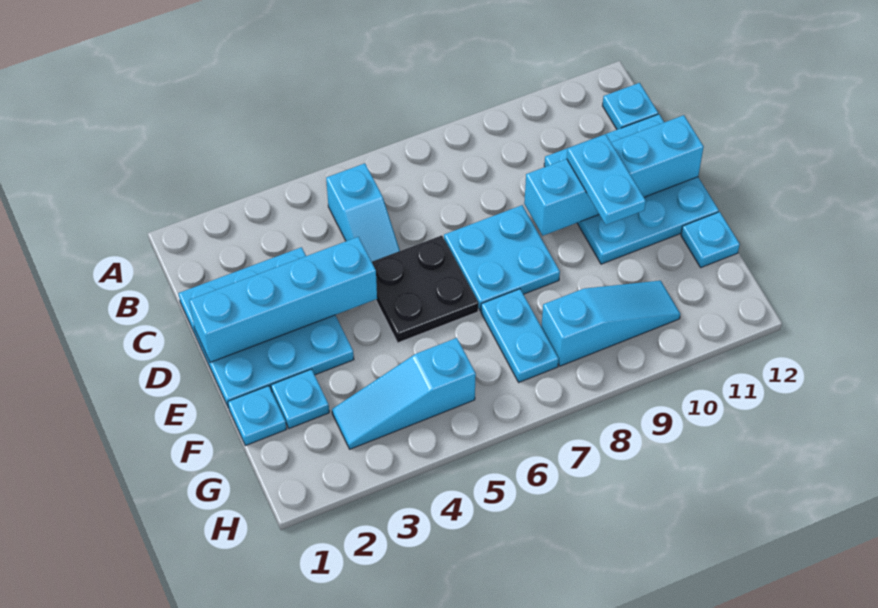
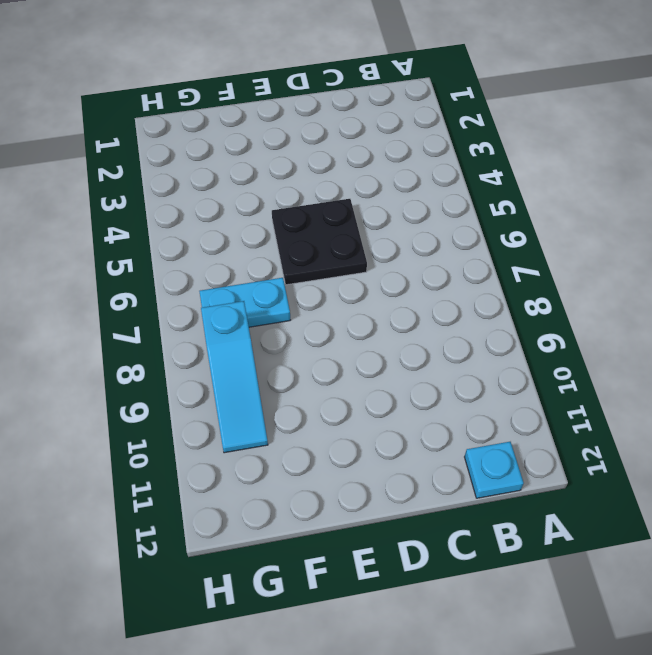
none -> cyan 1x2 slope [326,163,400,262]
none -> cyan 3x3 plate [178,247,354,408]
none -> cyan 3x3 plate [544,114,719,264]

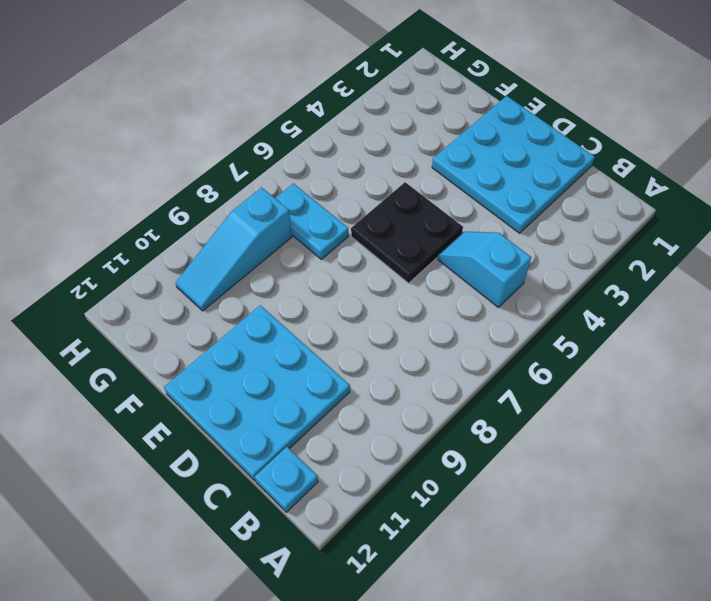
none -> cyan 2x2 plate [444,205,560,311]
none -> cyan 1x1 plate [228,386,286,446]
none -> cyan 1x1 plate [271,369,329,429]

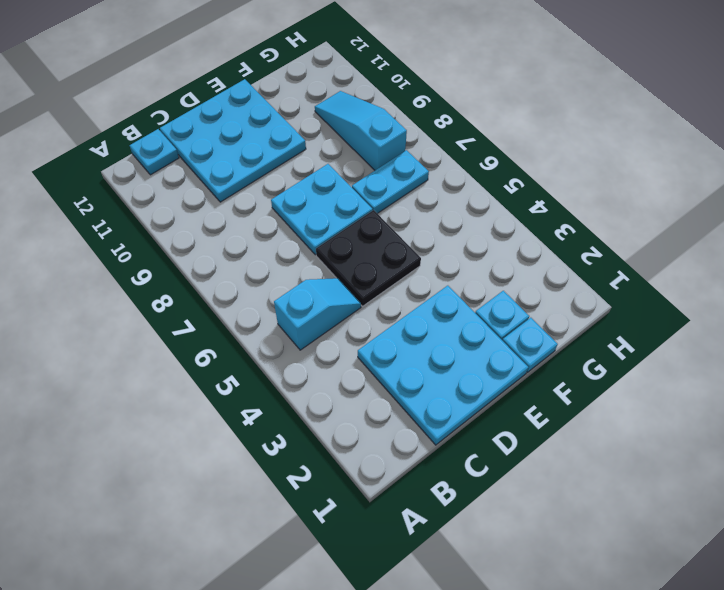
none -> cyan 1x1 plate [681,212,740,267]
none -> cyan 1x3 slope [332,338,476,449]
none -> cyan 1x4 brick [189,237,377,362]

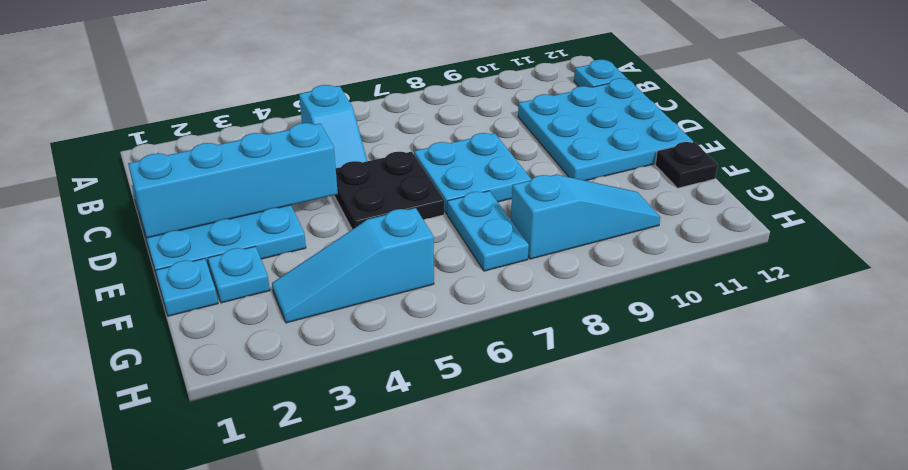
black 1x1 plate [655,142,718,188] -> cyan 1x1 plate [681,212,740,267]
none -> cyan 1x4 brick [524,115,704,236]
none -> cyan 1x2 plate [567,134,646,225]

